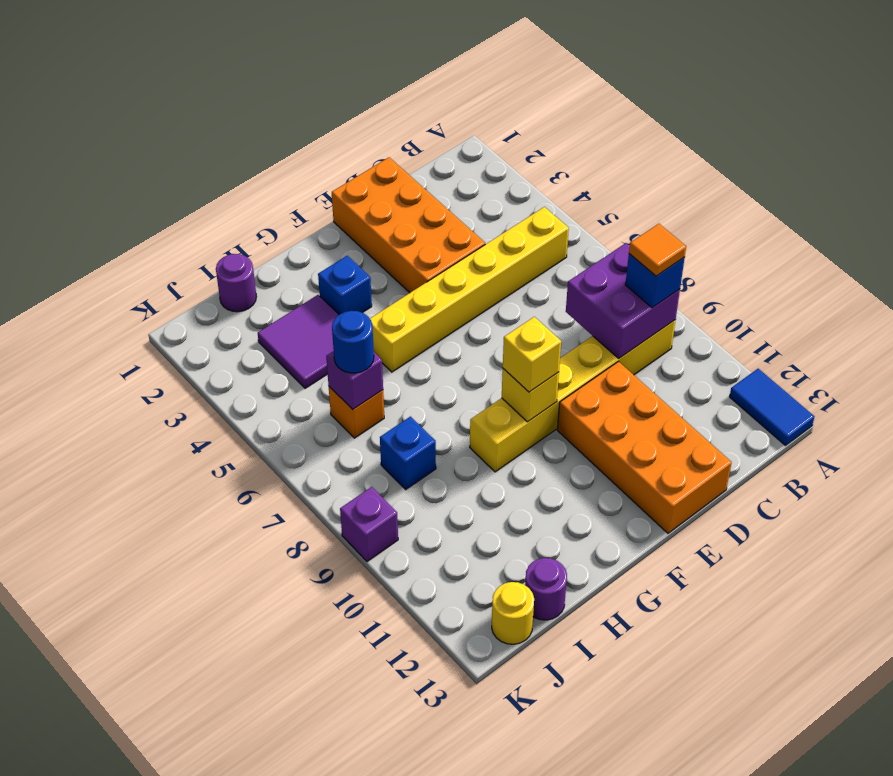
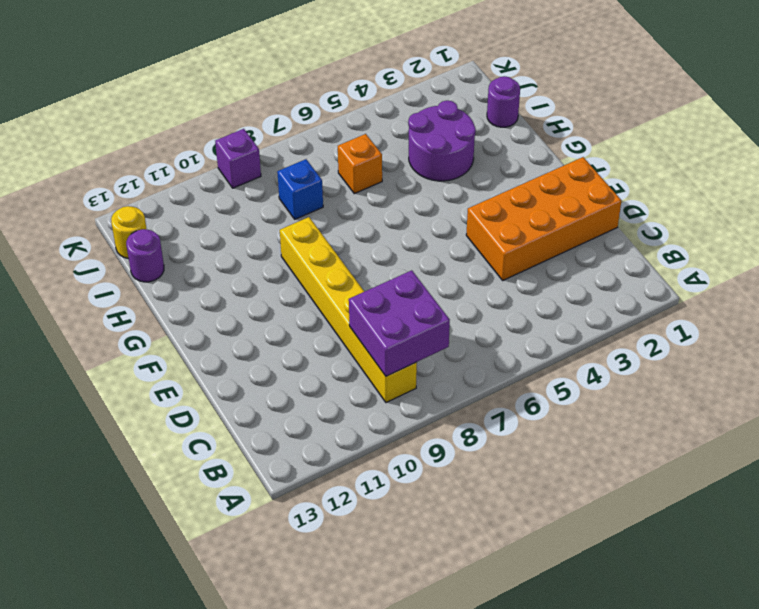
purple 2x2 round brick [408,100,476,181] -> purple 2x2 tile [258,295,339,388]
none -> blue 1x2 tile [730,369,814,446]
none -> yellow 1x6 brick [370,207,569,372]
none -> orange 2x4 brick [557,362,732,533]

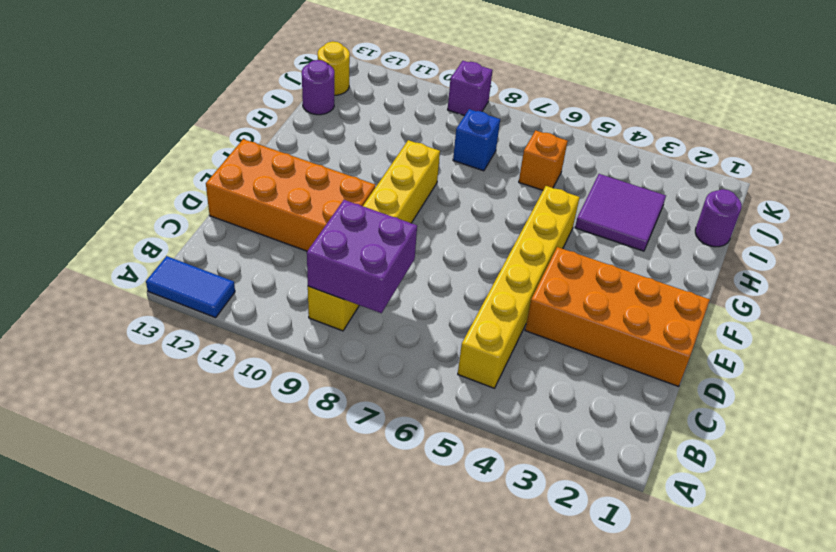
none -> blue 1x1 brick [318,256,372,315]
none -> yellow 1x1 brick [502,369,559,422]
none -> purple 1x1 brick [326,351,383,409]

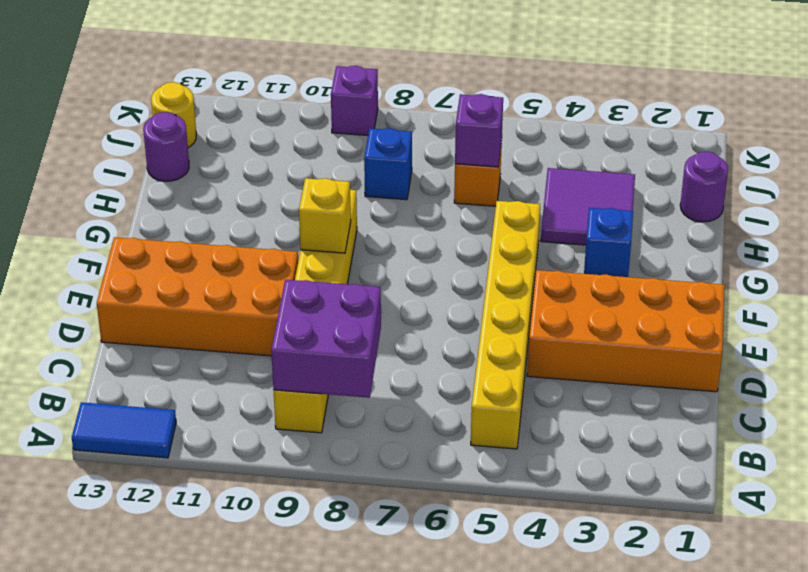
none -> blue 1x1 brick [625,254,685,308]
none -> yellow 1x1 brick [503,317,561,392]
none -> blue 1x1 round brick [332,311,374,373]

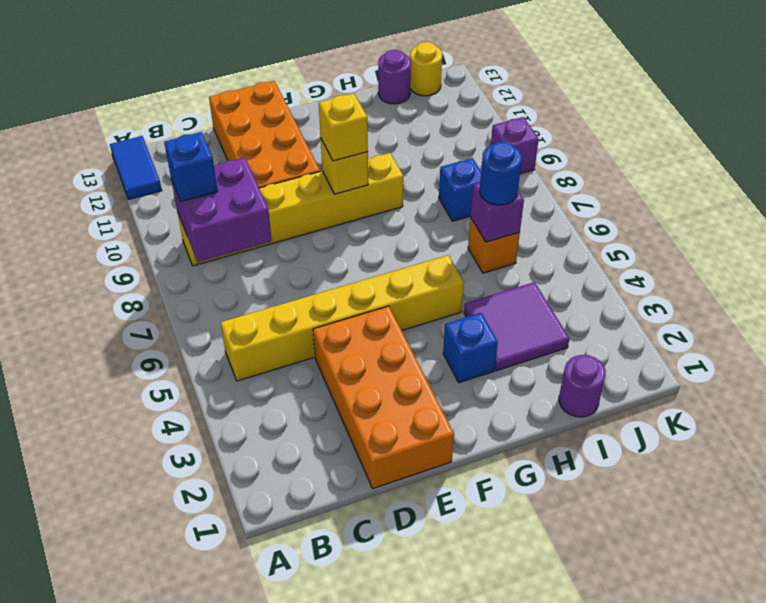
none -> orange 1x1 tile [629,224,686,276]

